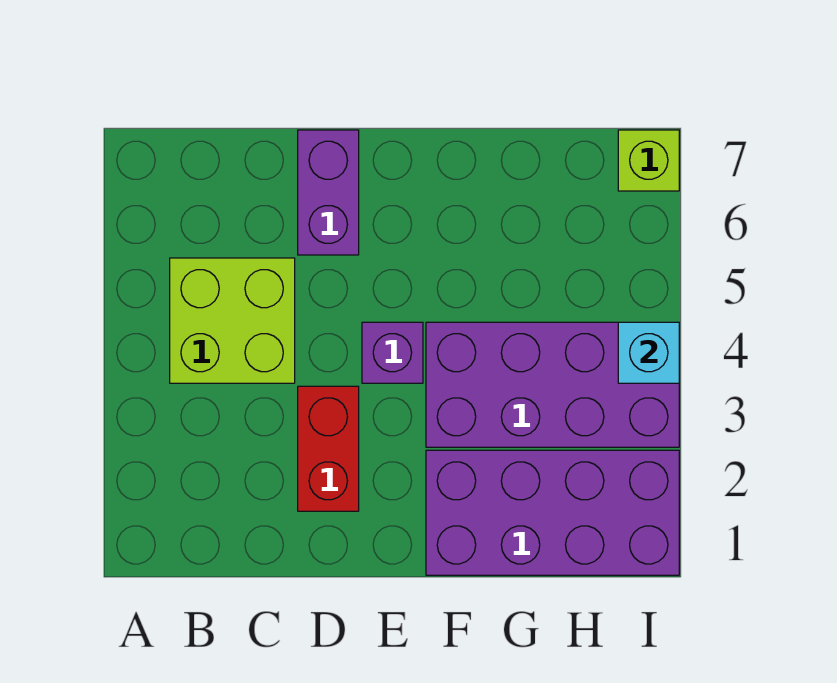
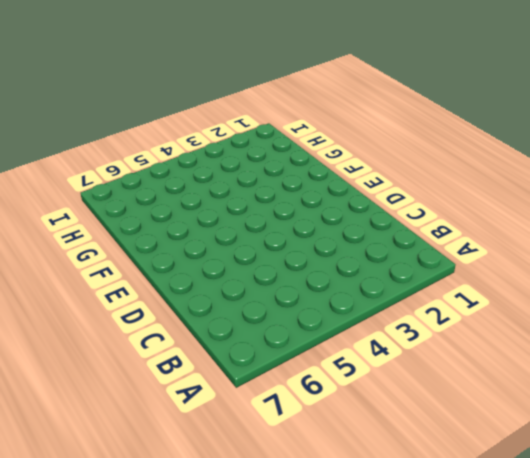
none -> lime 2x2 brick [170,258,295,383]
none -> red 1x2 brick [298,386,359,511]

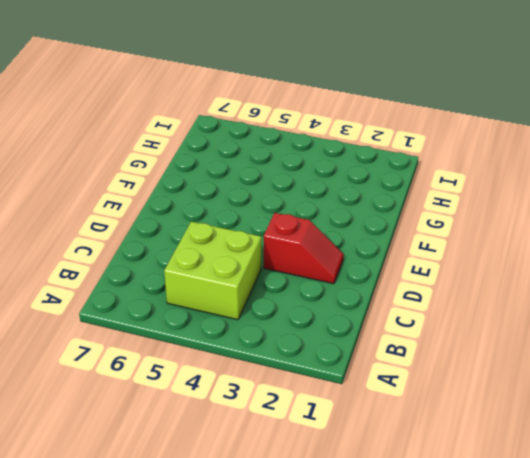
red 1x2 slope [264,213,344,284] -> red 1x2 brick [298,386,359,511]
none -> purple 1x2 brick [298,130,359,255]
none -> purple 1x1 brick [362,322,423,383]

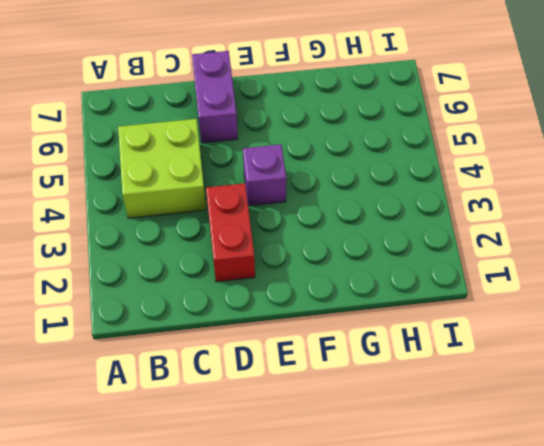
none -> purple 2x4 brick [426,450,679,575]
none -> purple 2x4 brick [426,322,679,447]

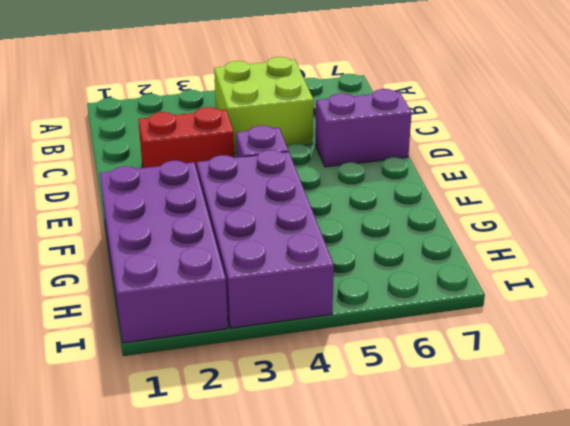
none -> lime 1x1 brick [618,130,679,191]
none -> cyan 1x1 brick [618,322,679,383]

